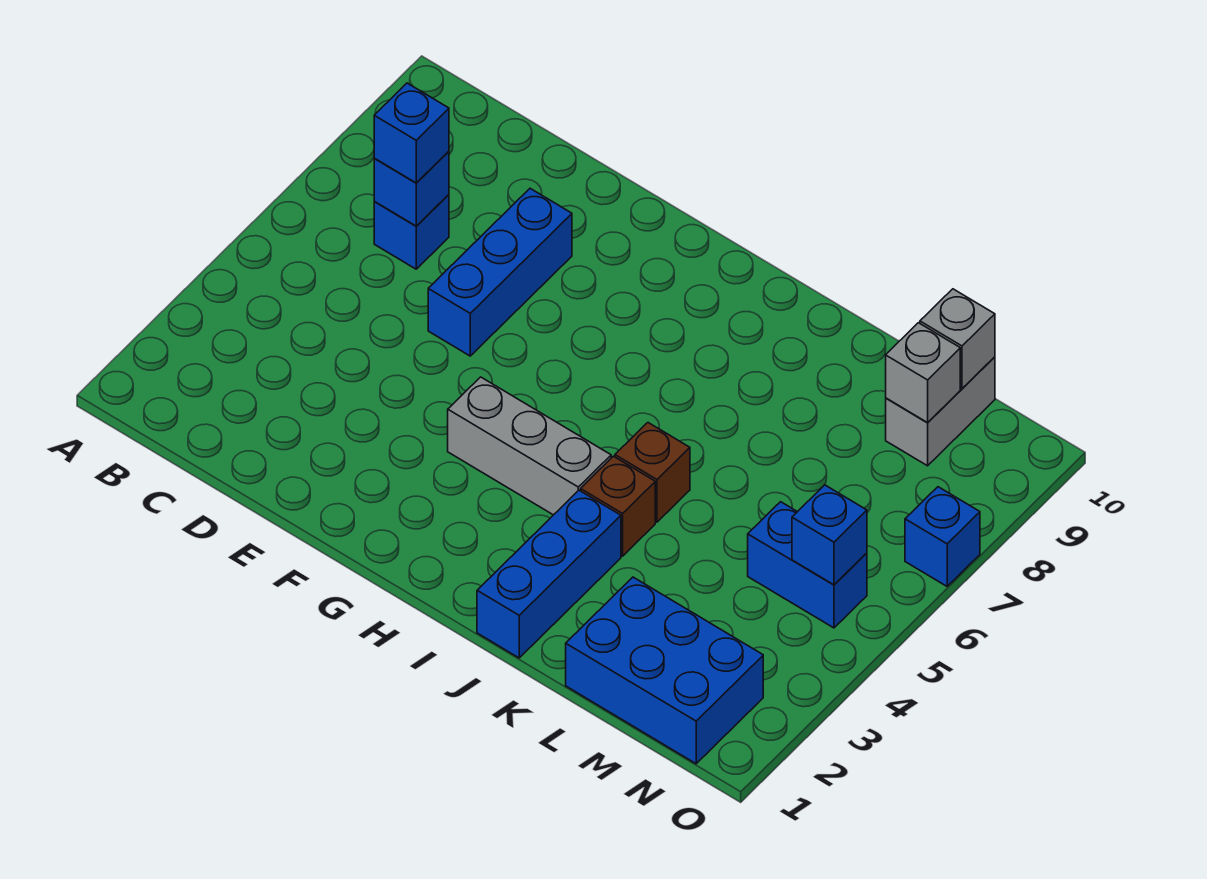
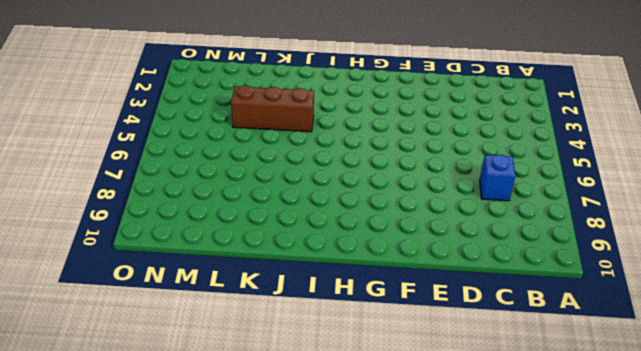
brown 1x3 brick [231,85,314,132] -> brown 1x1 brick [581,456,655,556]
none -> blue 1x3 brick [428,189,572,356]
none -> grey 1x3 brick [448,377,611,515]
none -> blue 1x3 brick [477,490,621,658]

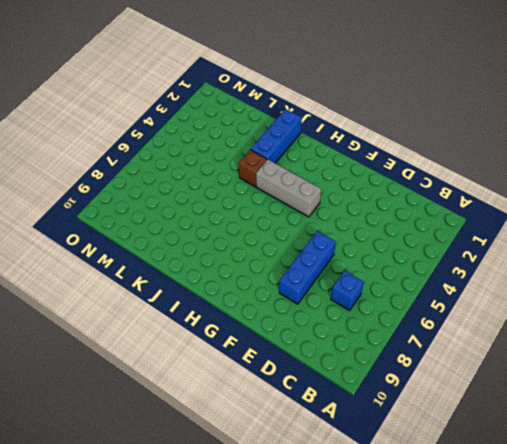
none -> brown 1x1 brick [615,423,690,522]
none -> blue 2x3 brick [566,577,763,764]
none -> blue 1x2 brick [748,502,867,628]

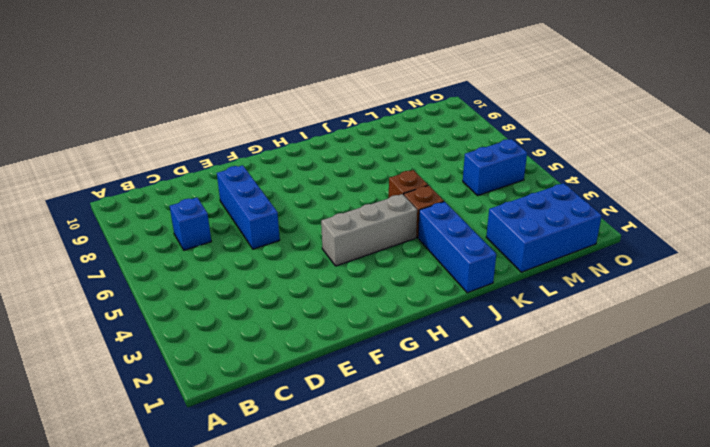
none -> grey 1x2 brick [886,357,995,466]
none -> blue 1x1 brick [905,487,980,586]
none -> blue 1x1 brick [374,151,449,226]

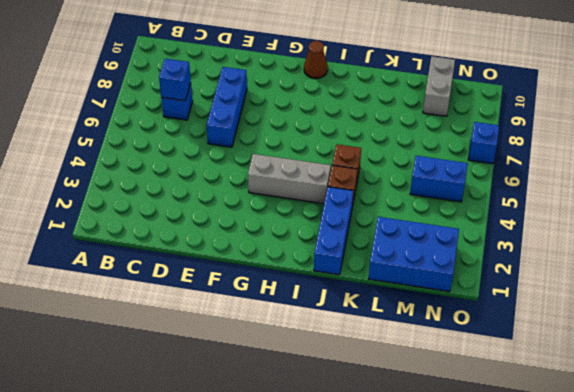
brown 1x1 cone [304,41,328,78] -> none
none -> grey 1x1 brick [886,323,960,423]
none -> grey 1x1 brick [920,289,995,389]
none -> blue 1x1 brick [792,485,867,585]

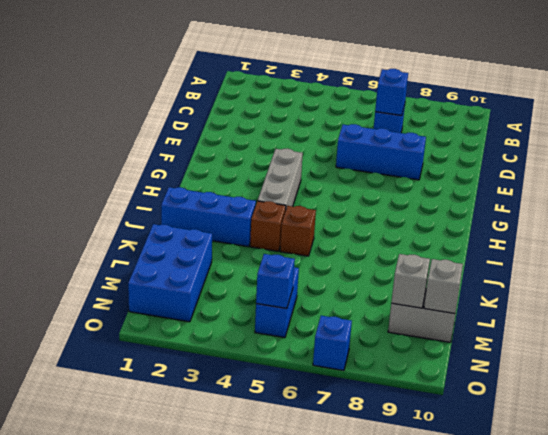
none -> blue 1x1 brick [374,83,449,183]

